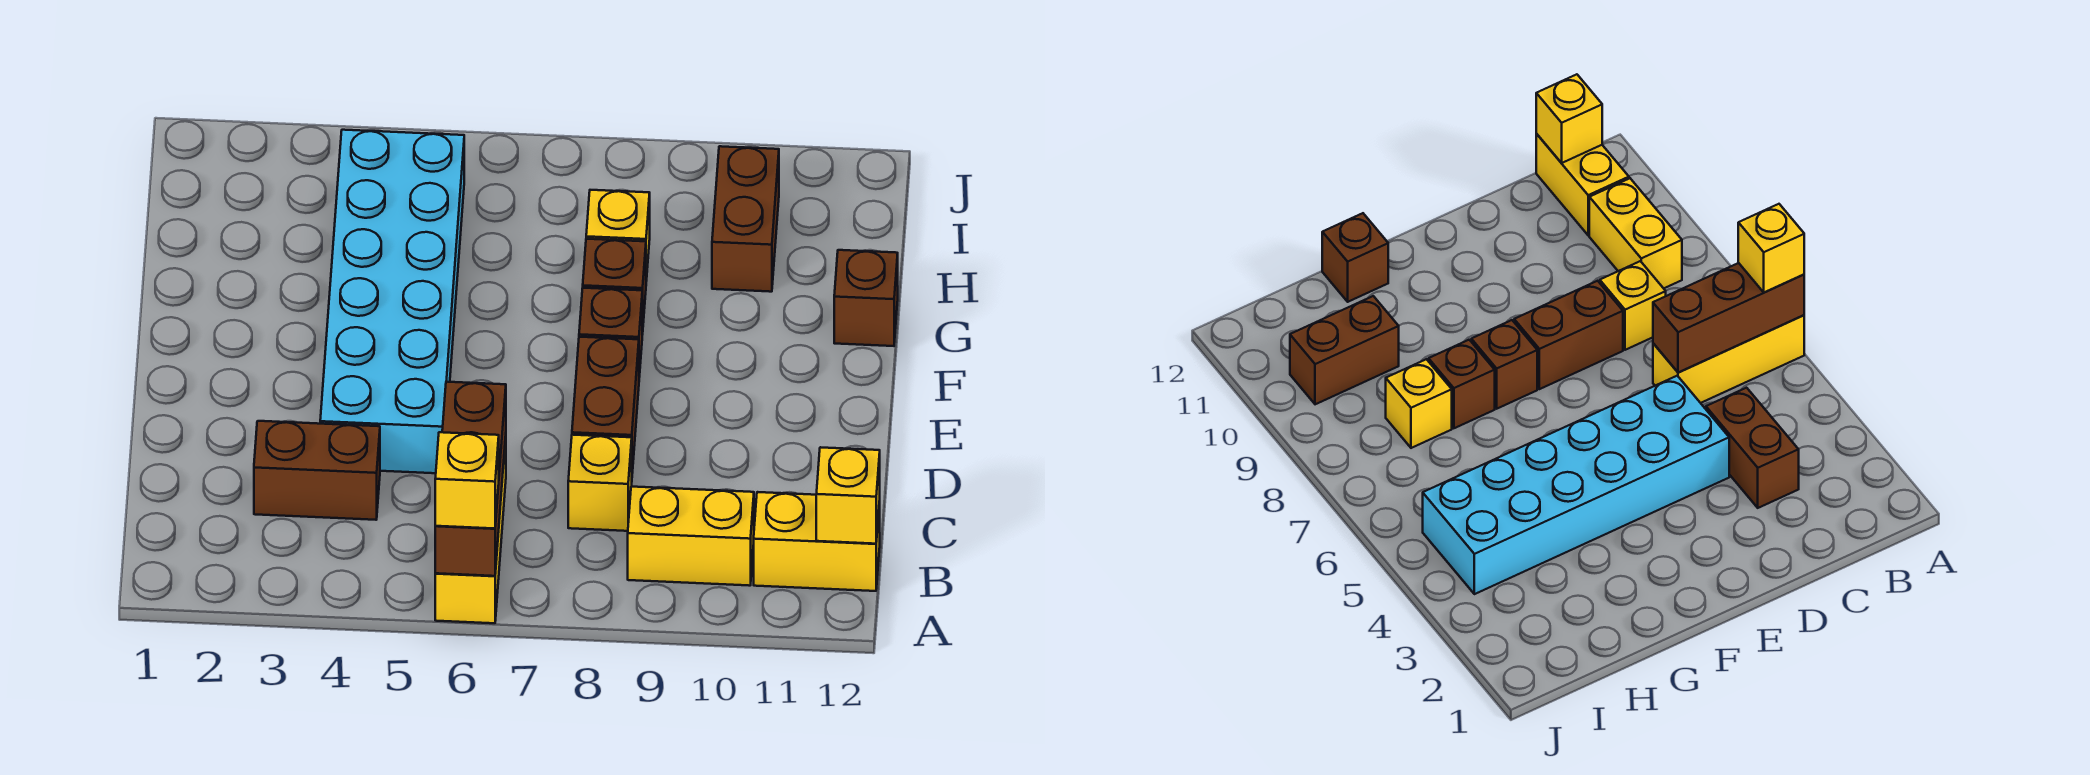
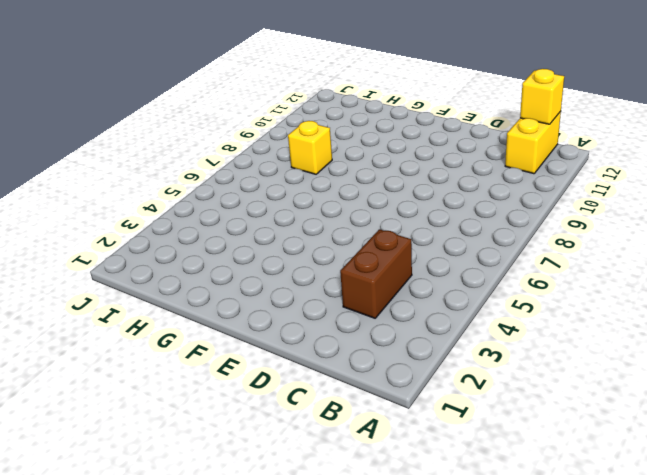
none -> yellow 1x3 brick [435,437,506,623]
none -> yellow 1x2 brick [628,487,754,586]
none -> yellow 1x1 brick [568,435,632,531]

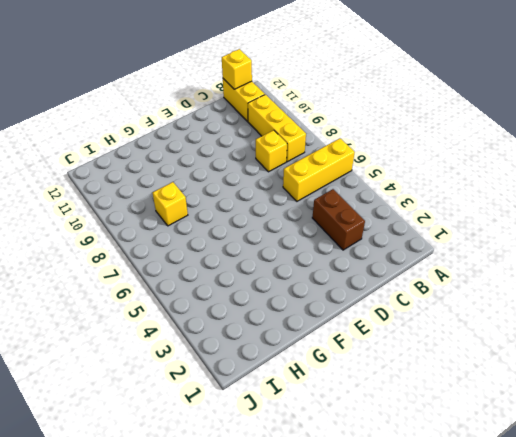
yellow 1x3 brick [248,95,306,162] -> yellow 1x2 brick [628,487,754,586]
none -> cyan 2x6 brick [320,130,464,473]
none -> brown 1x2 brick [572,337,639,473]
none -> brown 1x1 brick [579,288,642,377]

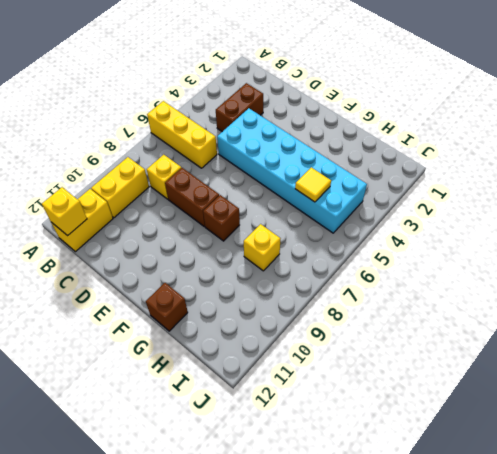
yellow 1x1 tile [295,167,331,202] -> none
none -> brown 1x1 brick [583,239,646,335]
none -> brown 1x2 brick [712,146,779,292]
none -> brown 1x3 brick [435,382,506,576]

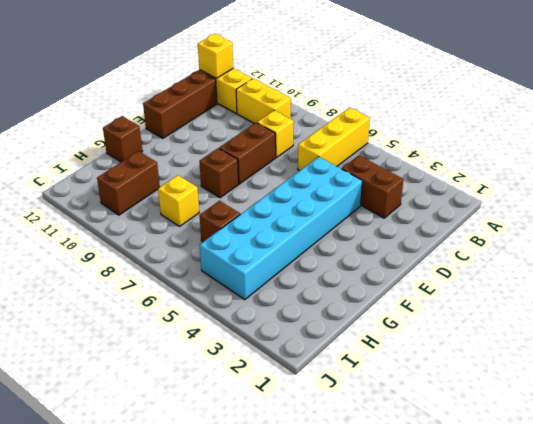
brown 1x3 brick [143,70,217,138] -> brown 1x3 brick moved to [435,382,506,576]
brown 1x1 brick [199,201,240,242] -> brown 1x1 brick moved to [583,239,646,335]
none -> yellow 1x1 brick [435,432,499,529]

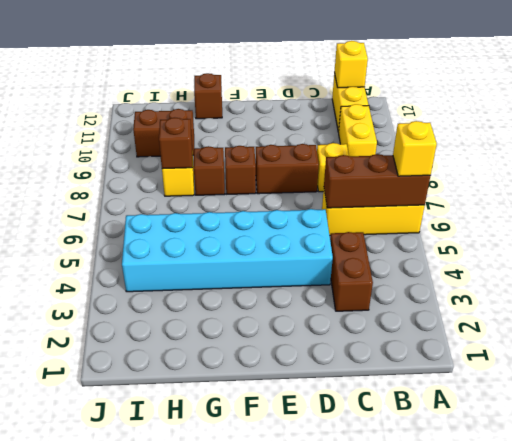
brown 1x1 brick [159,118,192,169] -> none

